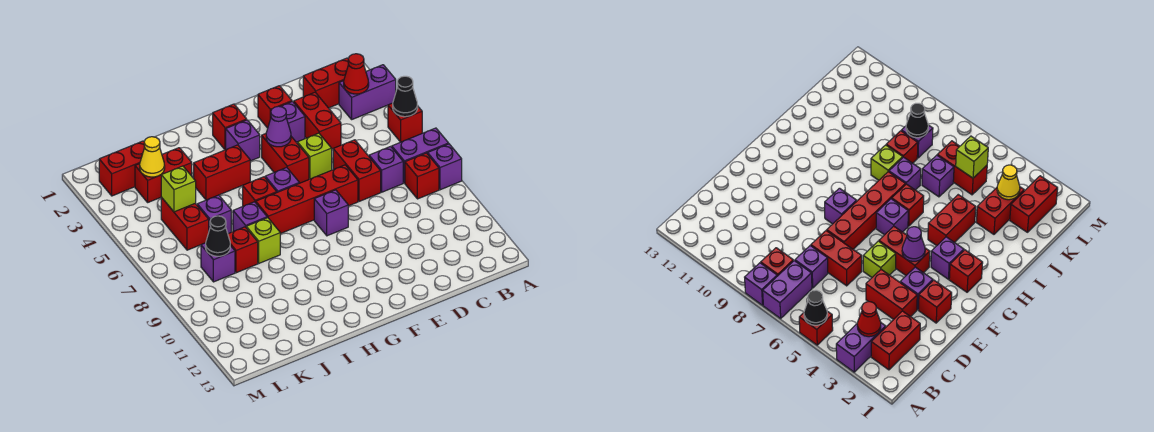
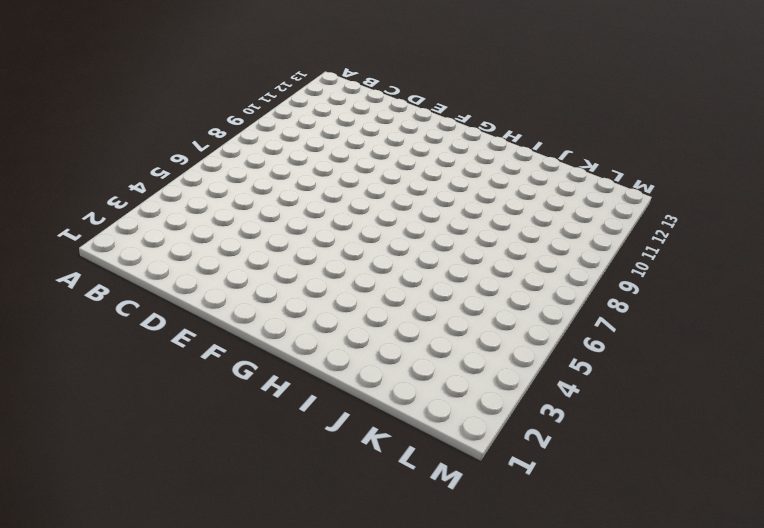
none -> purple 1x2 brick [339,65,396,119]
none -> red 1x1 brick [388,103,422,142]
none -> purple 1x2 brick [392,128,449,183]
none -> purple 1x1 brick [428,144,462,190]

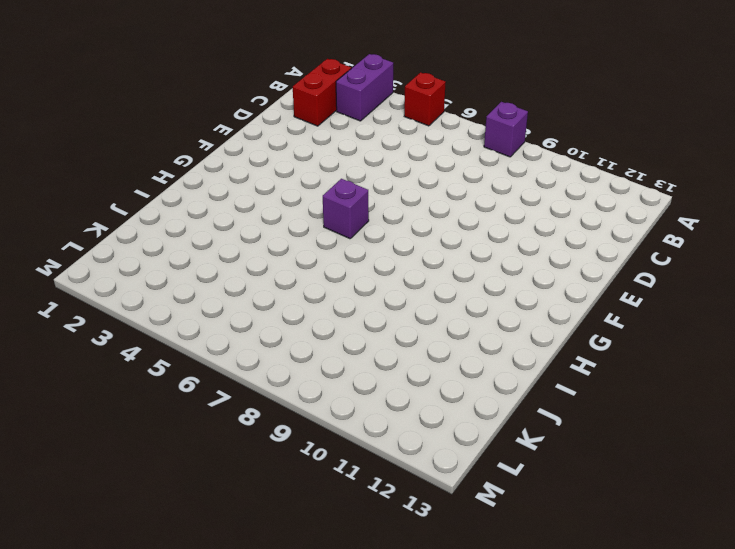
none -> purple 1x2 brick [392,128,449,183]
none -> red 1x1 brick [405,153,439,199]
none -> purple 1x1 brick [369,147,403,192]
none -> red 1x2 brick [294,92,341,149]

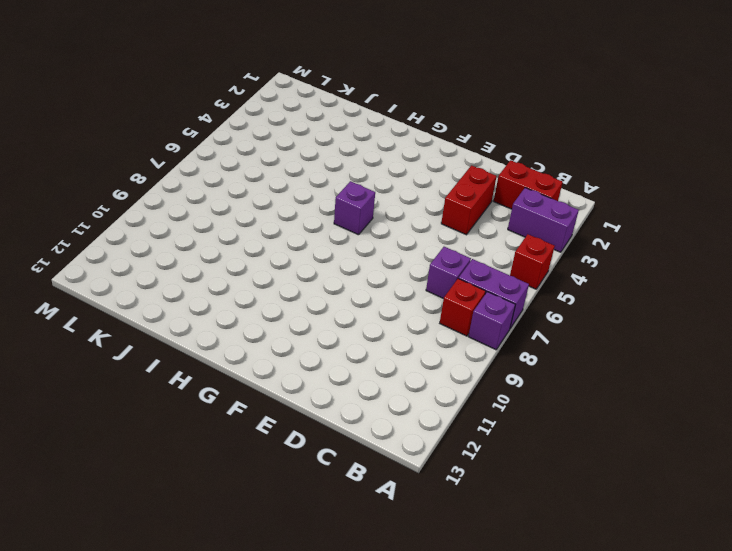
none -> red 1x2 brick [333,140,381,201]
none -> red 1x1 brick [258,86,292,128]
none -> purple 1x1 brick [280,102,305,142]
none -> lime 1x1 brick [297,133,332,179]

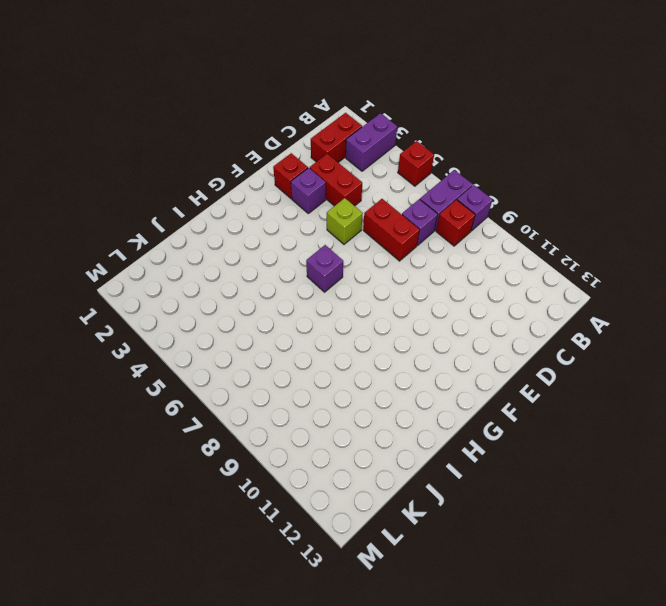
none -> red 1x4 brick [256,165,358,234]
none -> red 1x2 brick [262,134,309,183]
none -> purple 1x1 brick [314,190,348,236]
none -> red 1x1 brick [213,104,247,150]

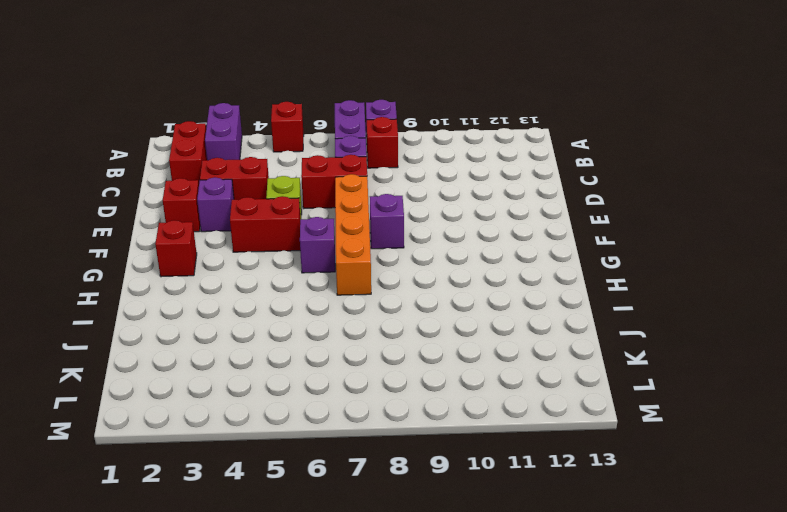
orange 1x4 brick [335,174,371,295] -> red 1x4 brick [256,165,358,234]
none -> purple 1x1 brick [226,120,260,161]
none -> red 1x2 brick [194,145,250,200]
none -> red 1x1 brick [243,177,277,206]
none -> purple 1x1 brick [233,202,267,231]

